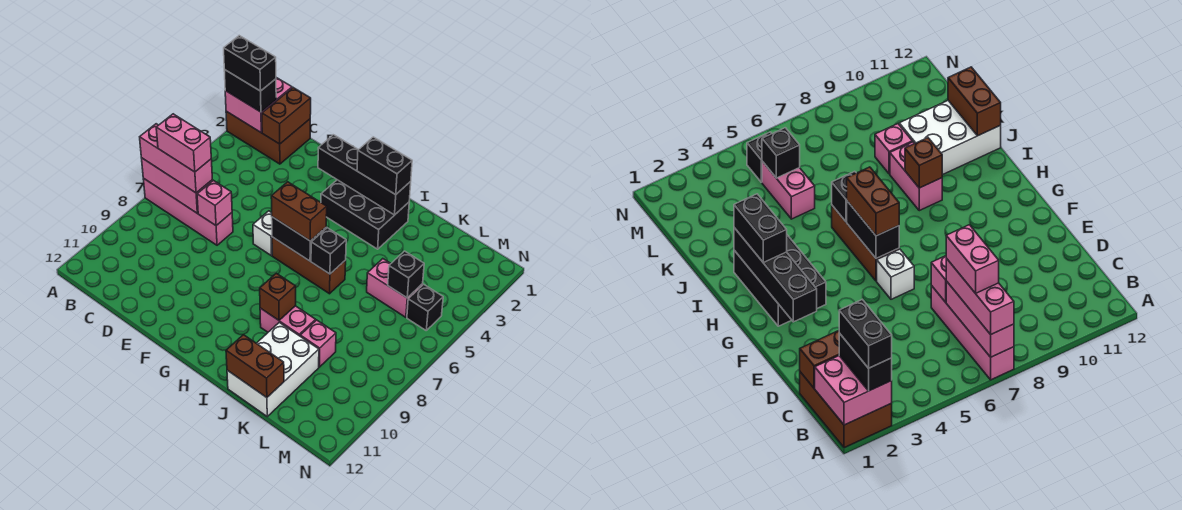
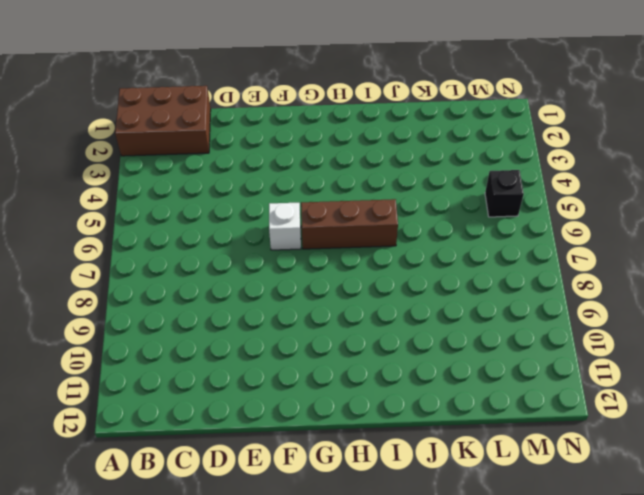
none -> pink 1x4 brick [143,178,233,245]
none -> black 2x3 brick [321,180,409,249]
none -> pink 1x2 brick [260,306,316,336]

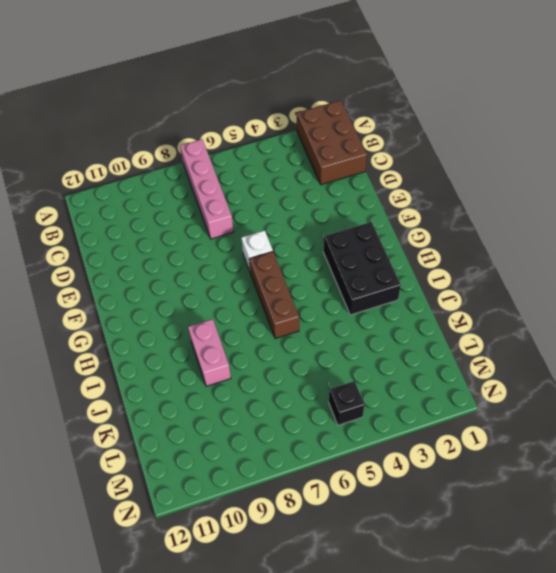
none -> white 2x3 brick [227,322,319,416]
none -> pink 1x2 brick [367,259,423,317]
none -> pink 1x1 brick [300,320,336,367]

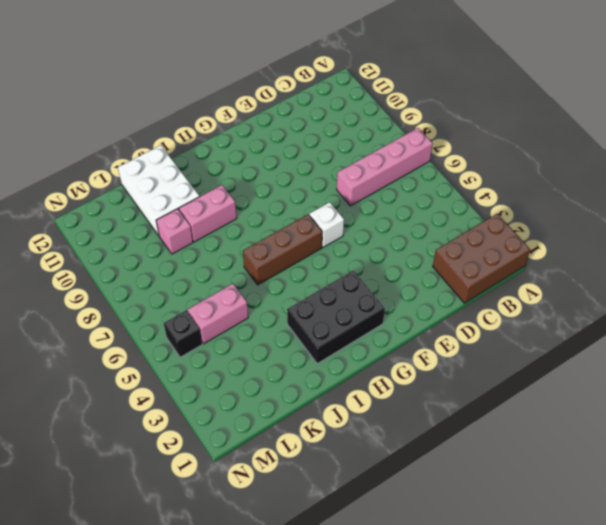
none -> pink 2x2 brick [225,78,292,132]
none -> pink 1x3 brick [142,158,213,213]
none -> brown 1x2 brick [262,88,311,144]

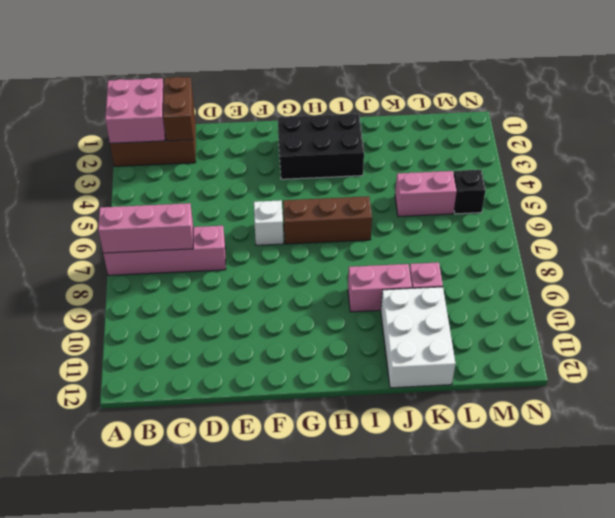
none -> pink 1x1 brick [197,180,232,226]
none -> black 1x4 brick [318,135,411,215]
none -> black 1x2 brick [272,217,326,261]

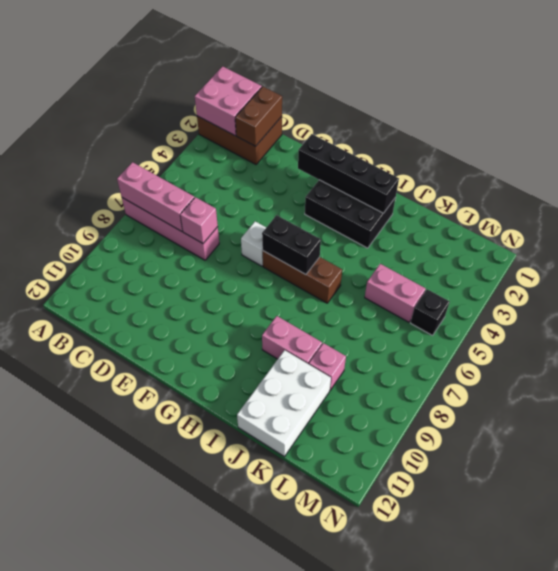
none -> black 1x1 brick [311,228,346,274]
none -> brown 1x1 brick [260,273,296,320]
none -> brown 1x2 brick [226,335,284,398]

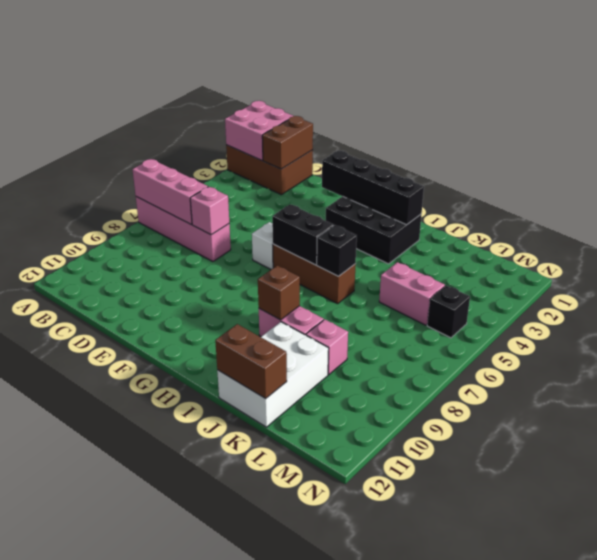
none -> black 1x1 brick [388,251,424,298]
none -> black 1x2 brick [224,70,276,112]
none -> pink 1x3 brick [140,124,212,193]

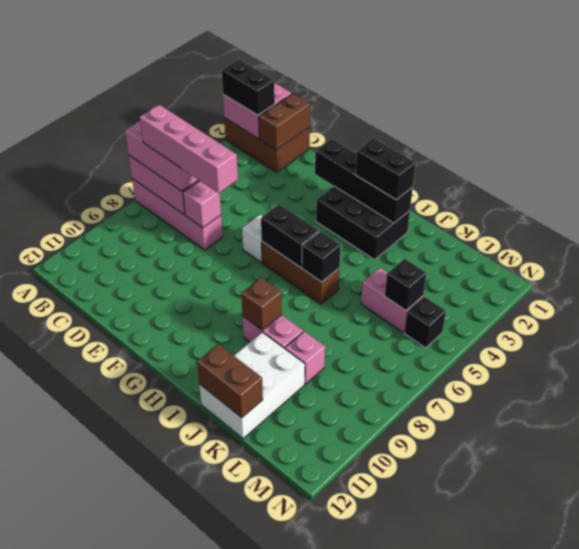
pink 1x4 brick [140,105,238,193] -> pink 1x2 brick [156,114,211,172]
none -> brown 1x2 brick [271,182,327,241]
none -> black 1x2 brick [224,36,276,91]

